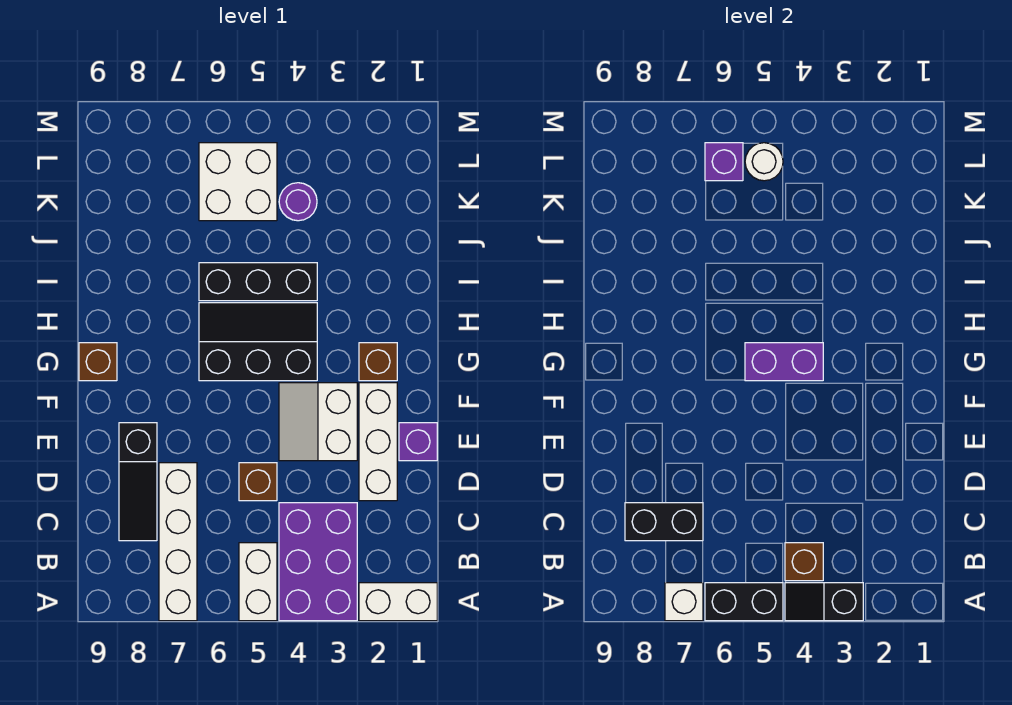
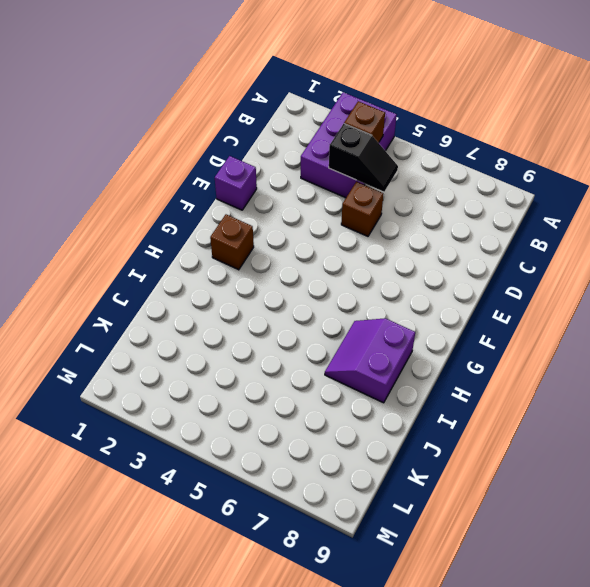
black 1x2 slope [329,124,398,192] -> black 1x2 slope moved to [785,583,863,621]
purple 2x2 slope [325,318,415,403] -> none
none -> white 1x2 brick [359,583,437,621]
none -> white 1x2 brick [239,543,277,621]
none -> white 1x4 brick [159,463,197,621]

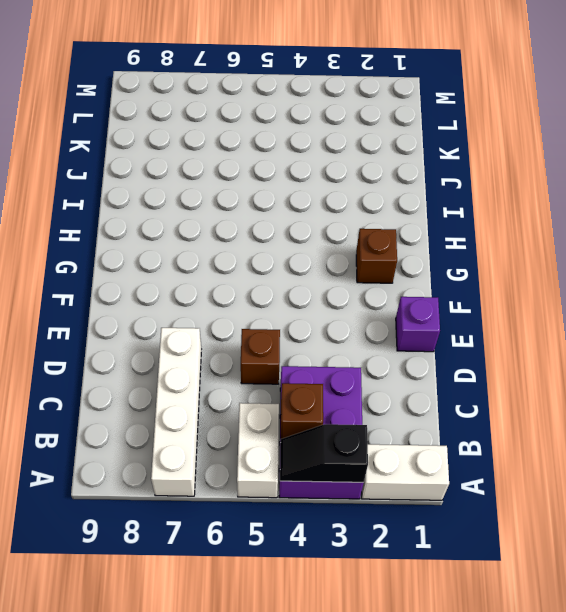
none -> black 1x3 slope [119,423,157,541]
none -> white 1x3 brick [359,383,397,501]
none -> white 2x2 slope [279,383,357,461]

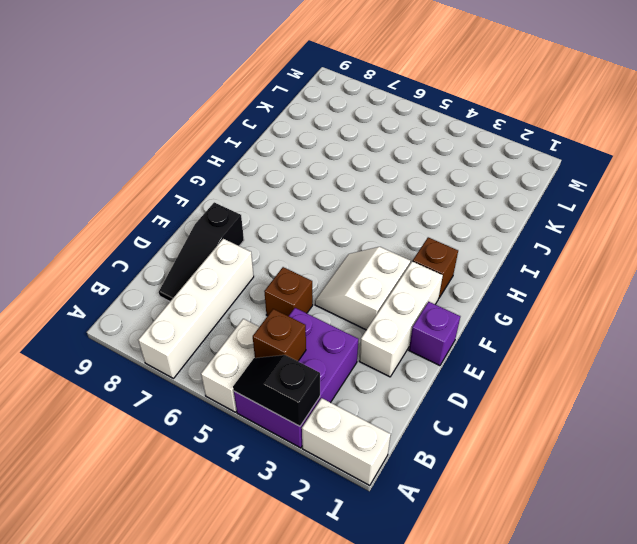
none -> black 2x3 slope [199,303,317,381]
none -> brown 1x1 brick [79,343,117,381]
none -> black 1x3 brick [199,263,317,301]

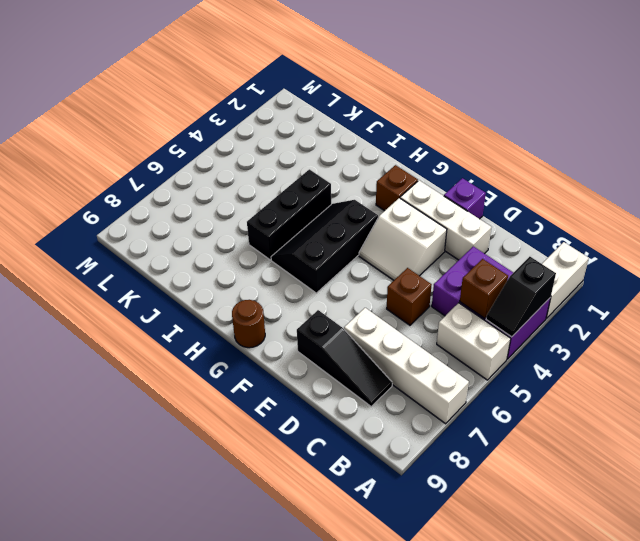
brown 1x1 round brick [232,300,265,348] -> brown 1x1 brick [79,343,117,381]
none -> purple 1x1 round brick [279,183,317,221]
none -> white 2x2 brick [199,143,277,221]
none -> black 1x2 brick [705,583,783,621]

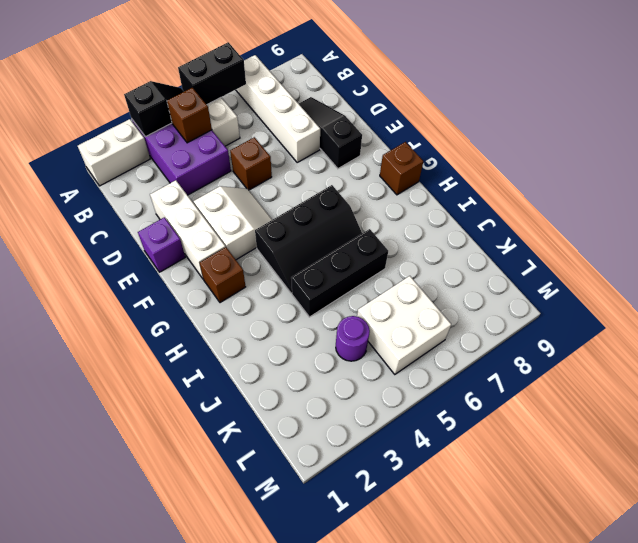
none -> white 1x1 brick [665,583,703,621]
none -> black 1x2 brick [625,503,703,541]
none -> purple 1x2 brick [745,343,823,381]

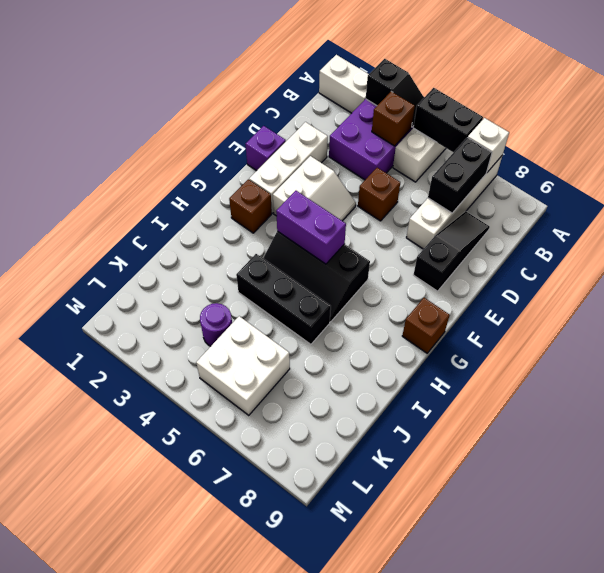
black 1x2 brick [428,137,492,213] -> black 1x2 brick turned to [625,503,703,541]
none -> white 1x1 round brick [745,143,783,181]
none -> purple 1x1 brick [705,143,743,181]

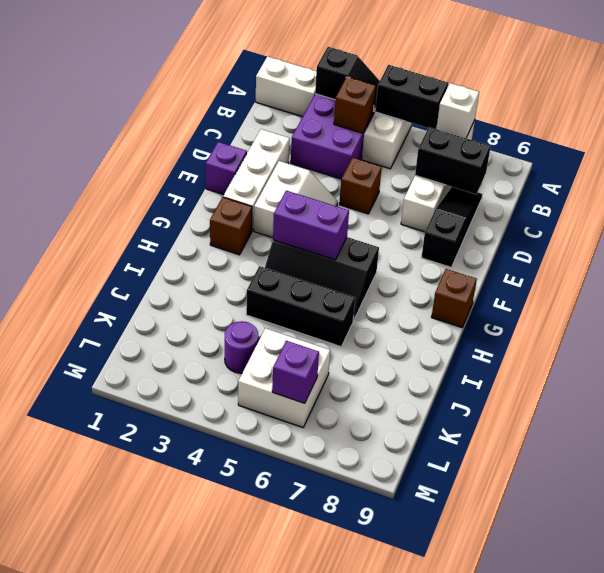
none -> white 1x1 round brick [745,143,783,181]

